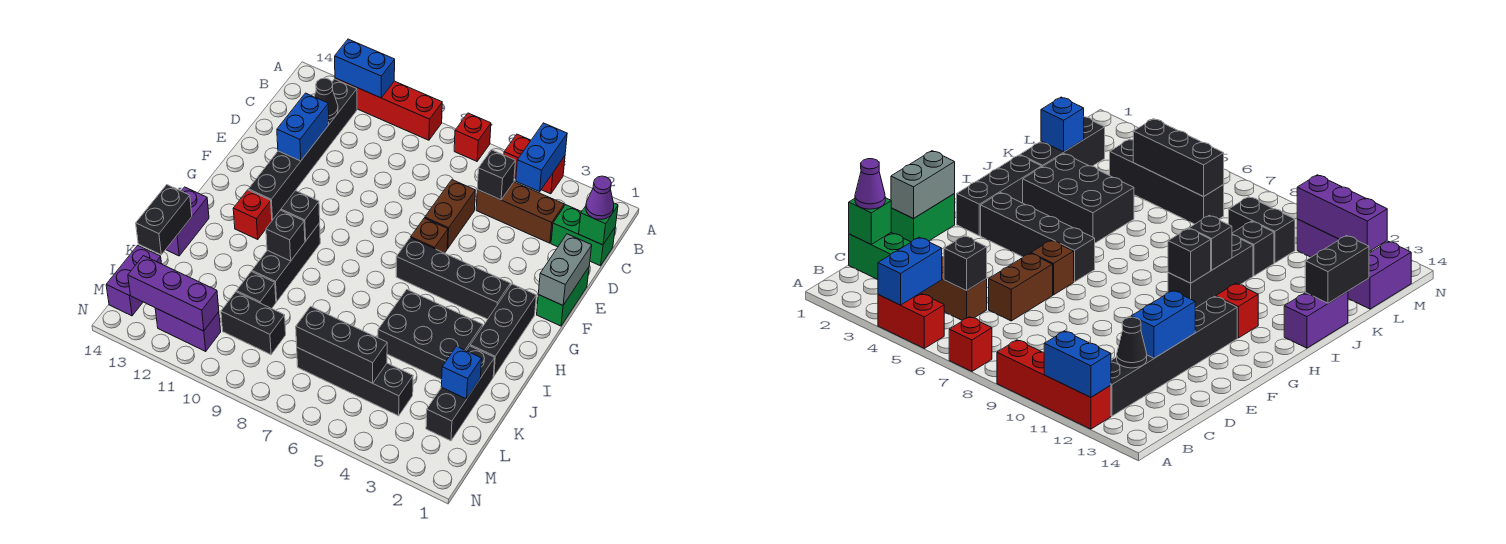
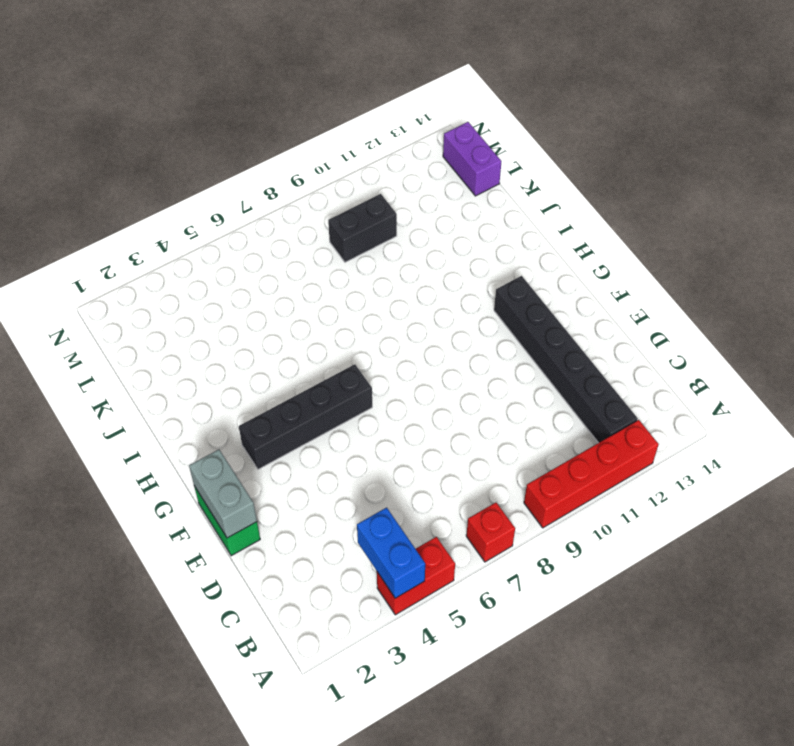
none -> green 1x2 brick [551,205,615,266]
none -> brown 1x3 brick [476,182,564,243]
none -> brown 1x2 brick [425,180,475,248]
none -> brown 1x1 brick [411,218,448,253]

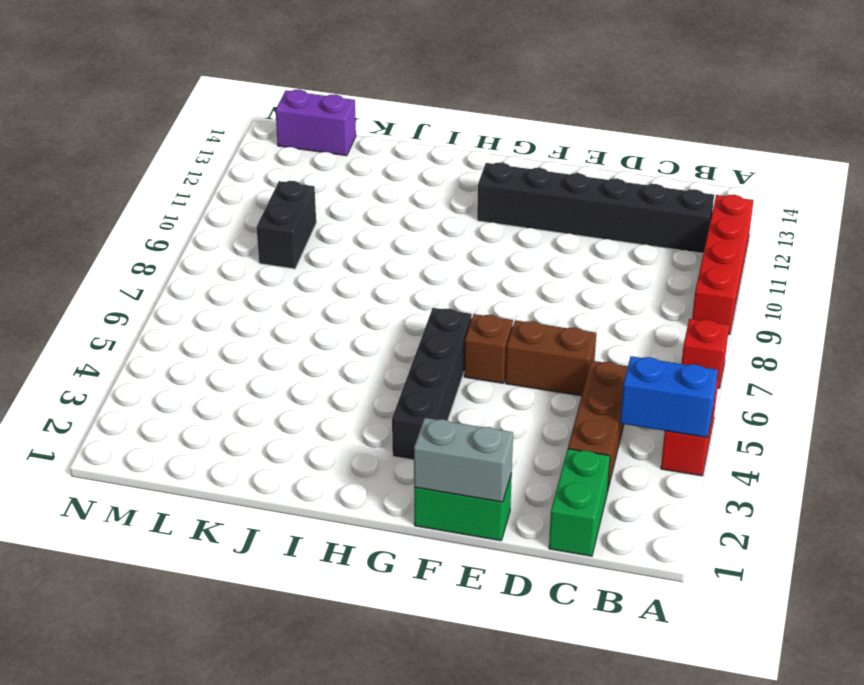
none -> black 1x3 brick [470,284,536,376]
none -> black 1x3 brick [252,223,320,302]
none -> red 1x1 brick [233,190,272,239]
none -> black 2x3 brick [378,290,483,380]

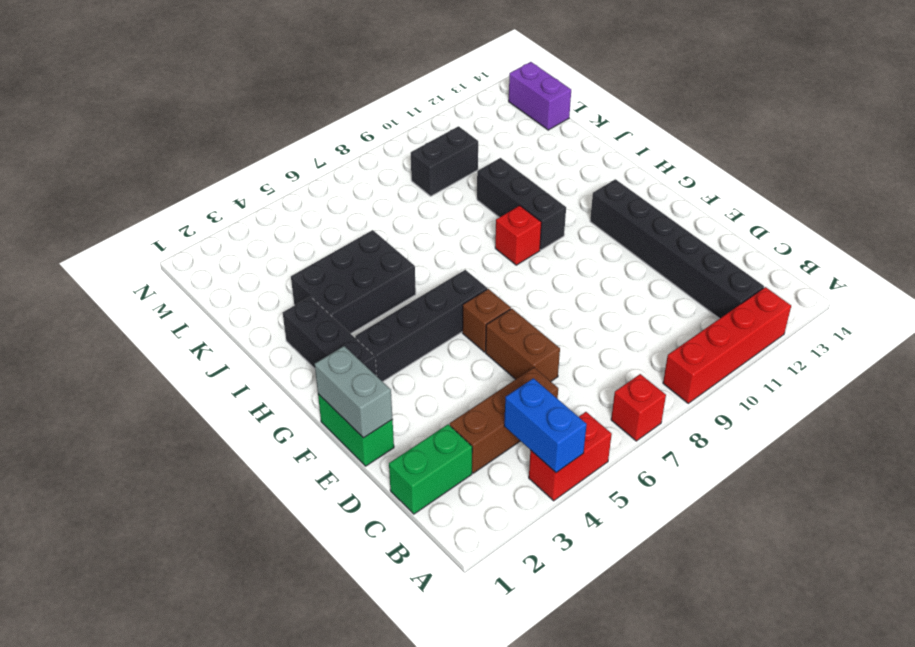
red 1x1 brick [495,206,542,265] -> red 1x1 brick moved to [233,190,272,239]
none -> purple 1x2 brick [166,187,209,256]
none -> black 1x3 brick [426,346,495,441]
none -> black 1x1 brick [237,272,276,309]
none -> black 1x4 brick [297,348,413,416]

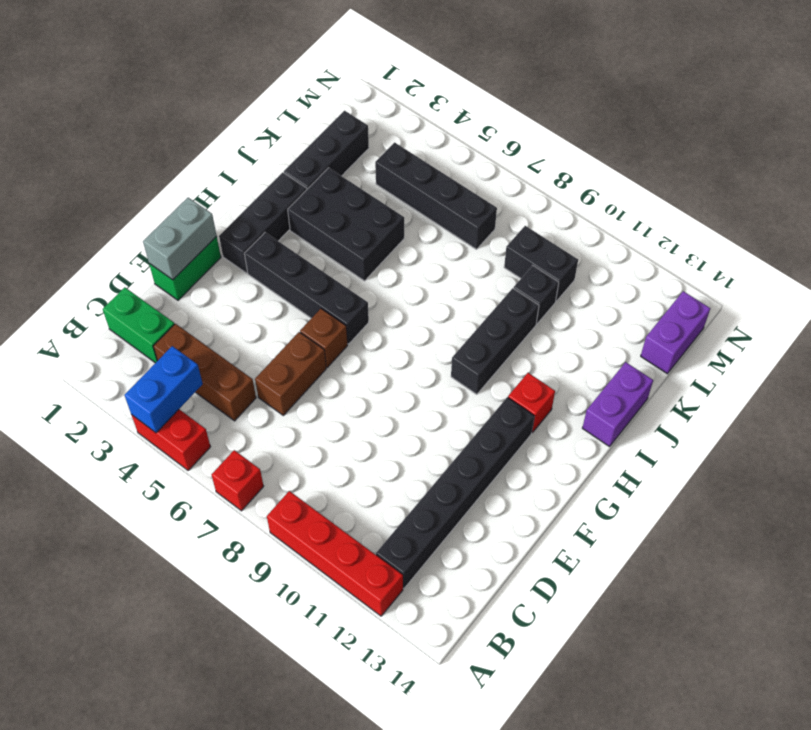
none -> purple 1x2 brick [155,308,221,351]
none -> blue 1x2 brick [335,39,395,98]
none -> green 1x1 brick [579,203,618,245]
none -> black 1x1 brick [477,150,515,200]

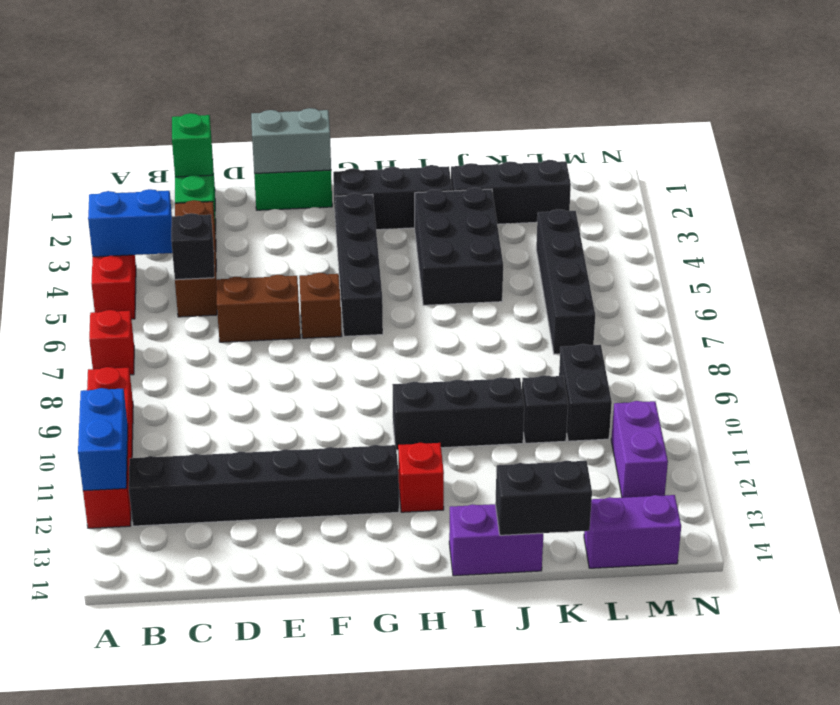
none -> black 1x1 cone [314,78,338,120]
none -> blue 1x2 brick [277,93,329,161]
none -> black 1x1 brick [281,190,320,241]
none -> black 1x1 brick [266,210,305,261]

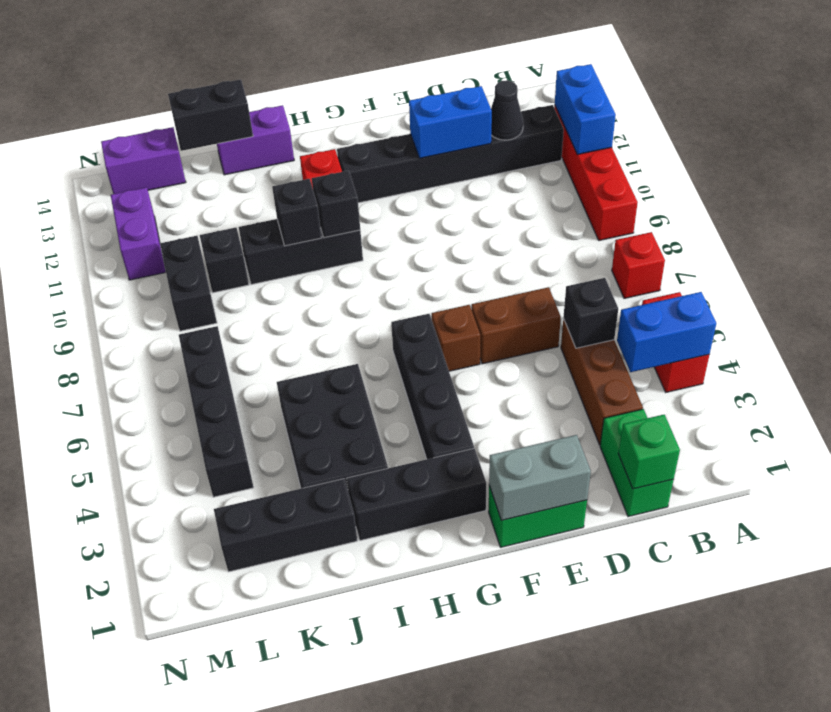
none -> blue 1x1 brick [441,346,482,399]
none -> black 1x3 brick [296,306,387,383]
none -> purple 1x3 brick [128,256,219,331]
none -> purple 1x1 cone [586,176,614,220]

